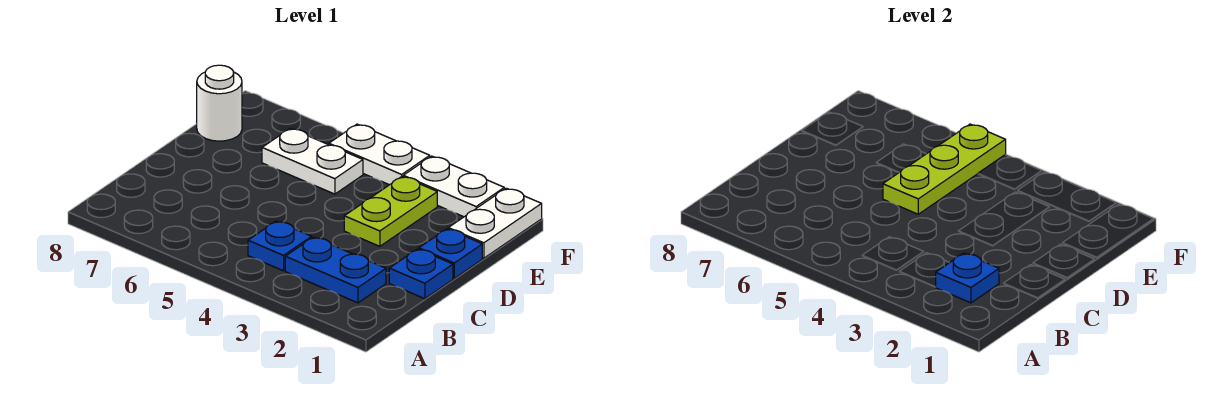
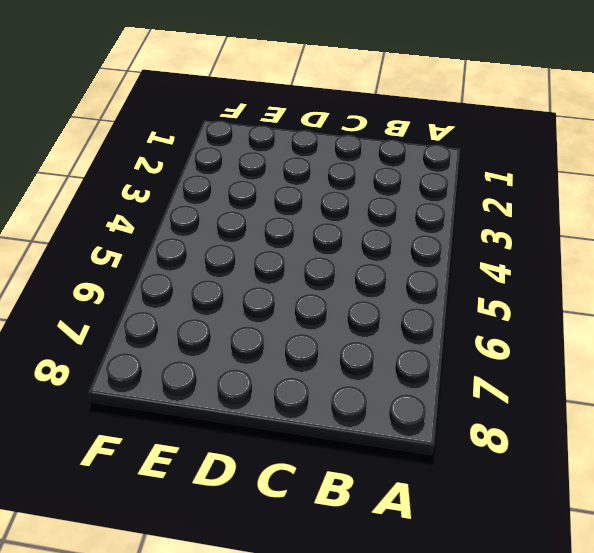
none -> blue 1x2 plate [285,237,386,303]
none -> blue 1x1 plate [248,221,312,271]
none -> blue 1x1 plate [389,249,453,299]

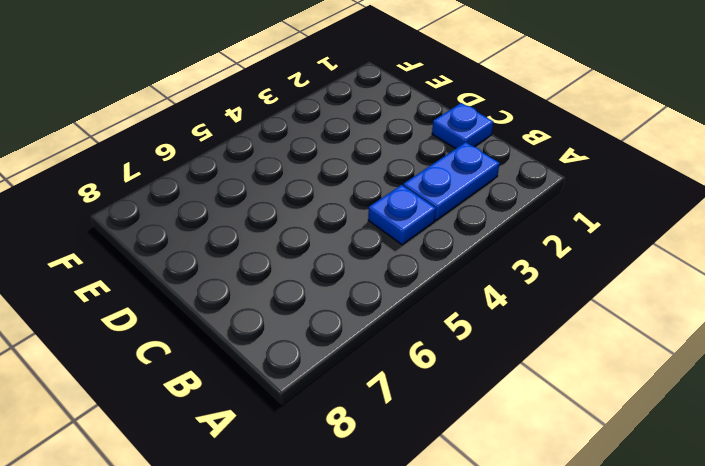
none -> blue 1x1 plate [419,229,482,278]
none -> lime 1x2 plate [344,177,437,246]
none -> white 1x2 plate [448,188,542,258]

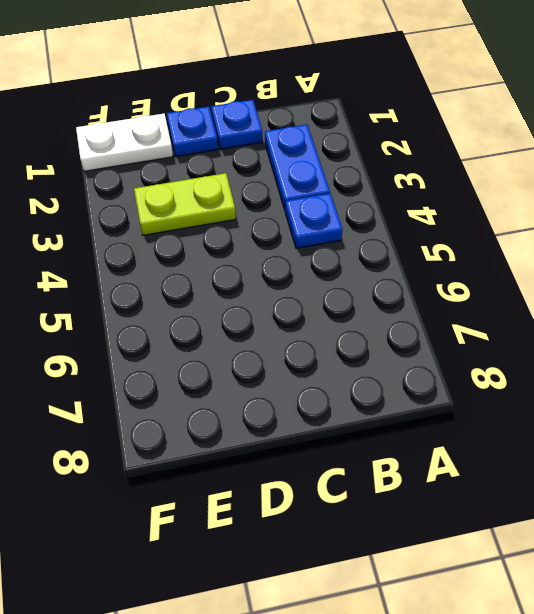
none -> white 1x2 plate [262,128,363,194]
none -> white 1x1 round brick [197,65,242,141]
none -> white 1x2 plate [403,156,504,217]

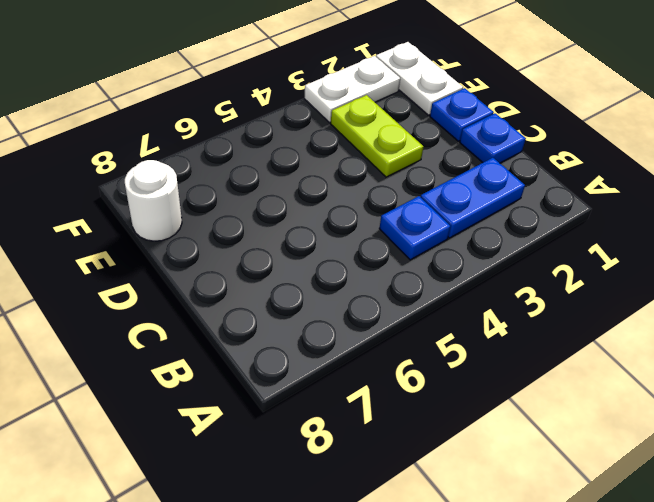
none -> white 1x2 plate [262,128,363,194]
none -> white 1x2 plate [329,124,430,185]
none -> blue 1x1 plate [936,253,999,303]

